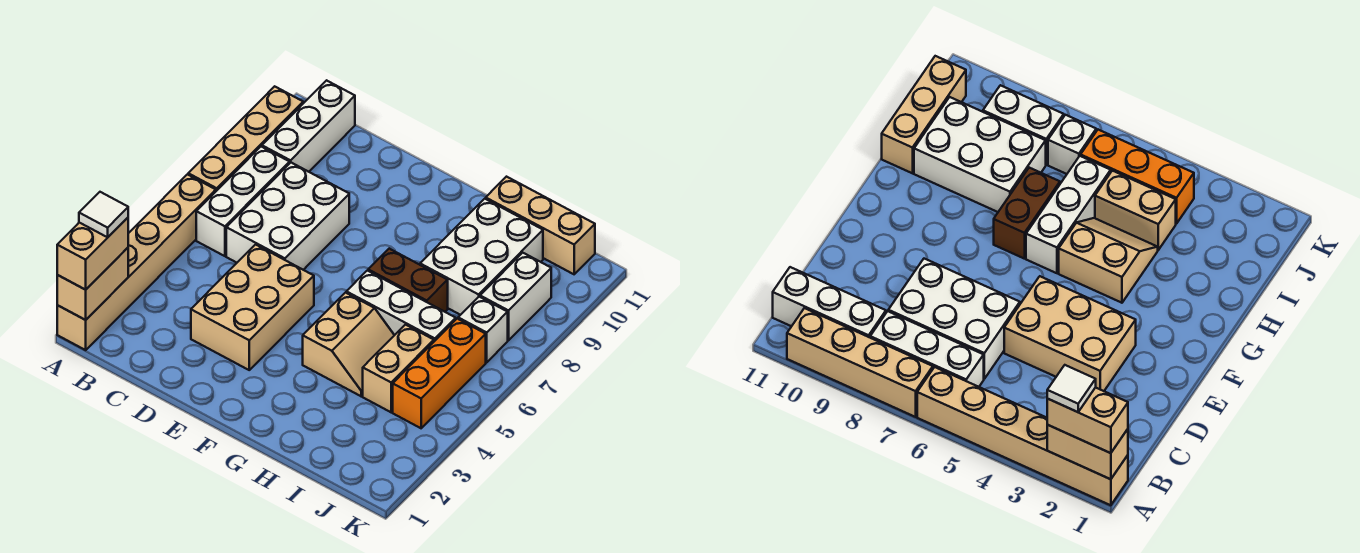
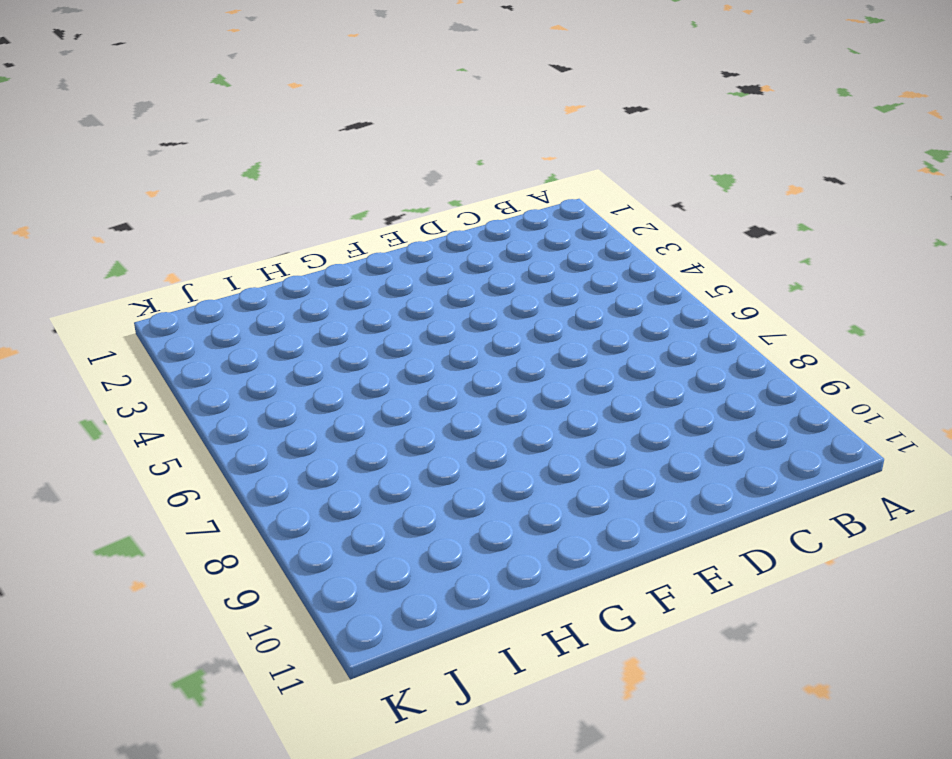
none -> tan 1x6 brick [57,174,216,350]
none -> tan 1x4 brick [188,86,303,191]
none -> white 1x3 brick [196,147,290,256]

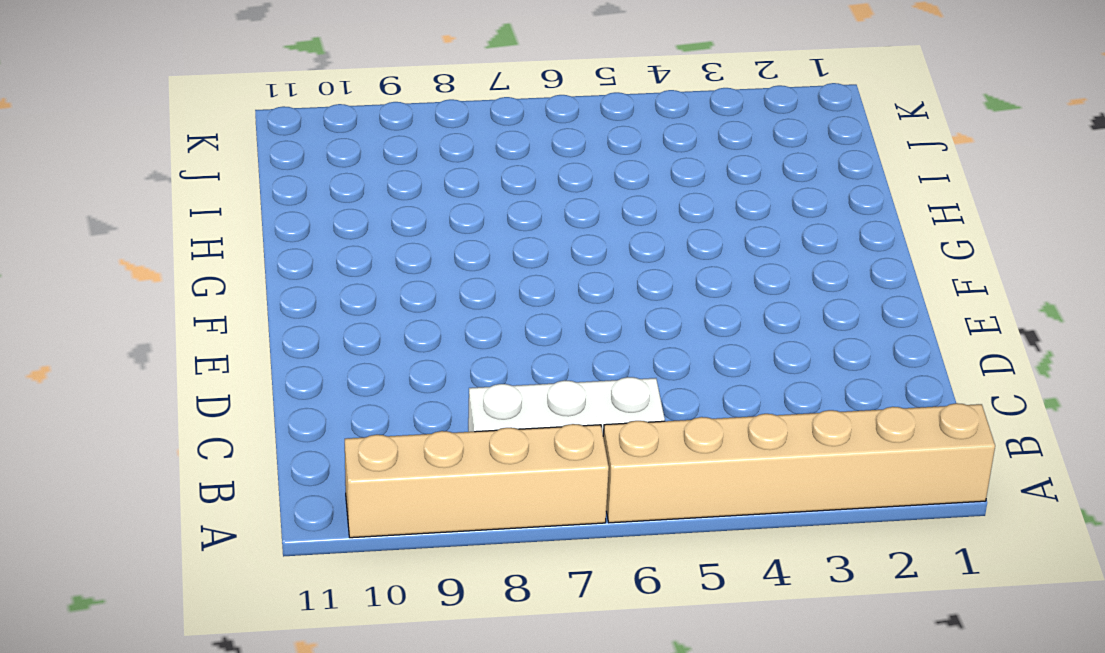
none -> white 1x3 brick [262,80,355,172]
none -> white 2x3 brick [226,163,349,270]
none -> tan 2x3 brick [191,245,314,370]

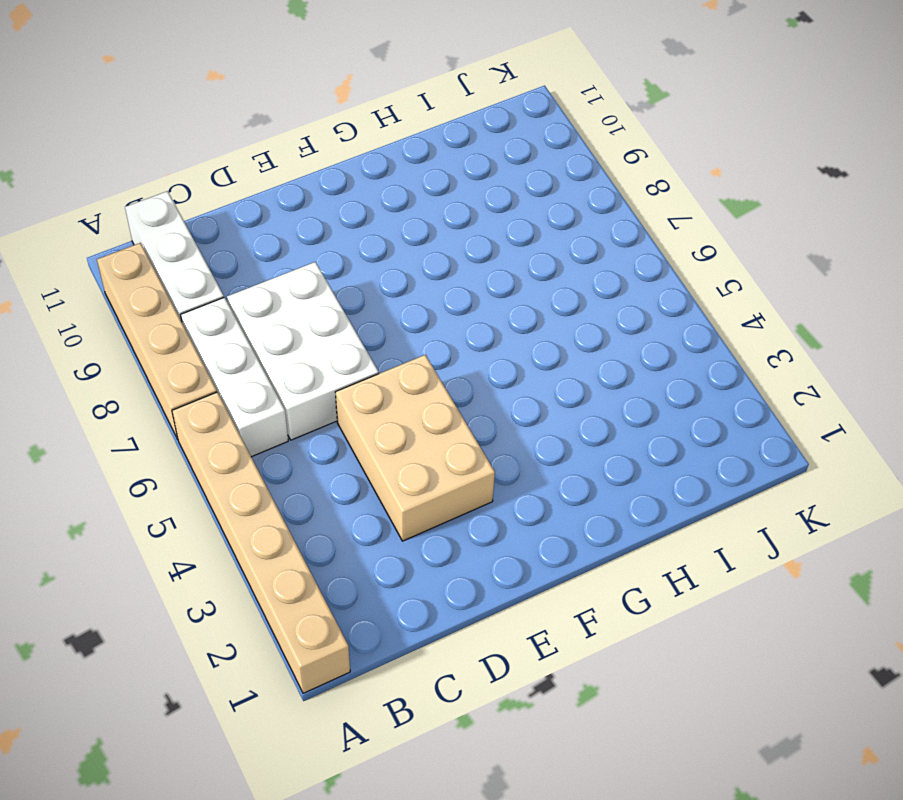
none -> tan 2x2 slope [303,293,394,396]
none -> white 1x3 brick [346,271,456,341]
none -> brown 1x2 brick [368,249,448,312]

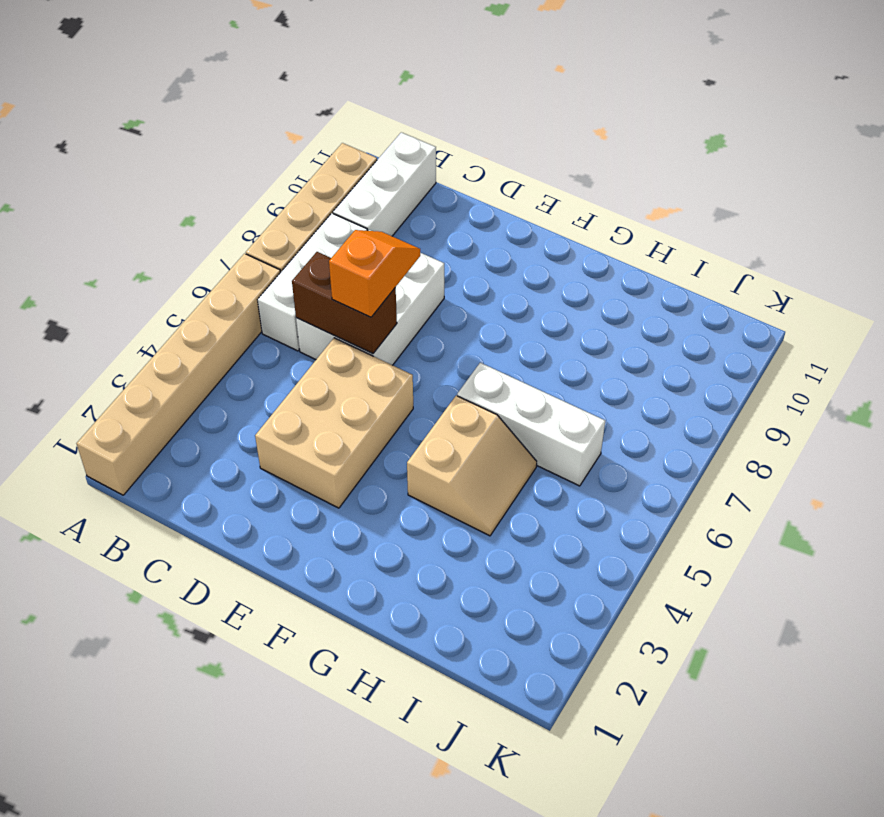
brown 1x2 brick [292,252,397,354] -> brown 1x2 brick moved to [368,249,448,312]
orange 1x2 slope [329,230,420,317] -> none
none -> white 2x3 brick [420,199,543,315]
none -> tan 1x3 brick [486,177,595,274]
none -> tan 1x2 brick [363,325,434,412]

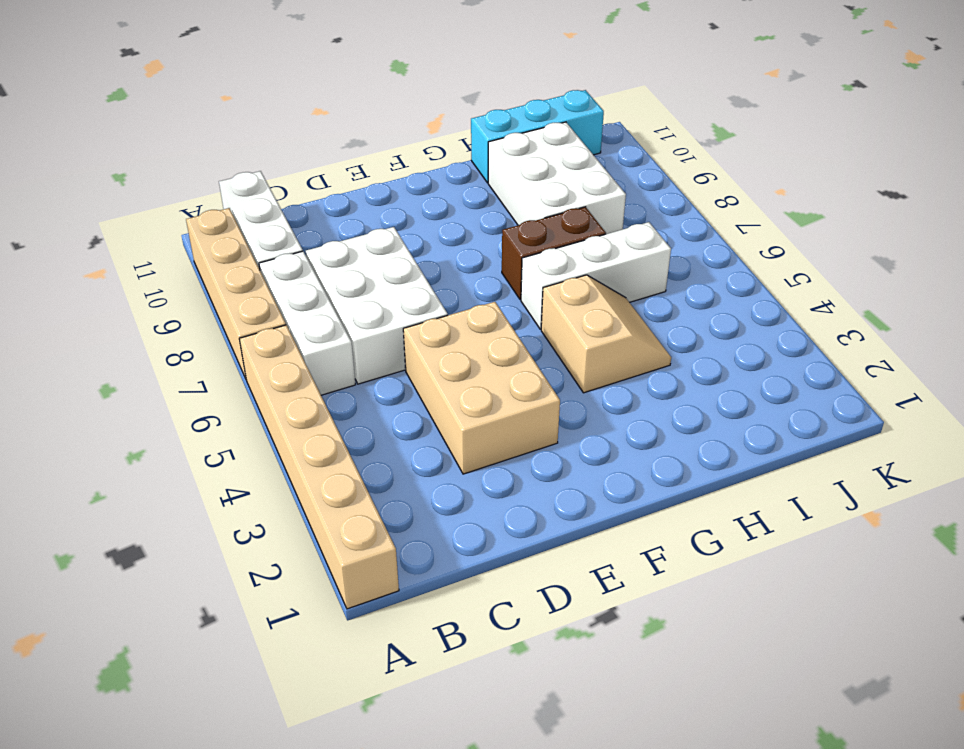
cyan 1x3 brick [471,90,604,183] -> tan 1x3 brick [486,177,595,274]
none -> tan 1x2 brick [363,325,434,412]
none -> orange 1x3 brick [393,319,486,428]
none -> white 1x1 brick [458,297,508,362]

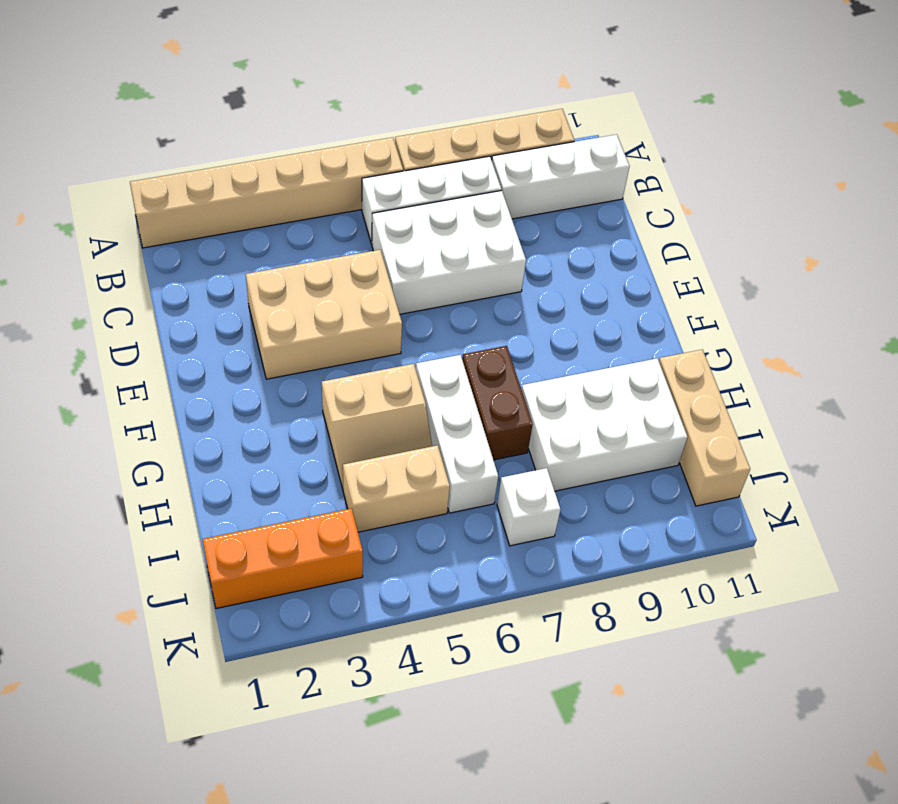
orange 1x3 brick [203,508,363,609] -> orange 1x3 brick moved to [393,319,486,428]
none -> white 1x2 brick [480,253,551,340]
none -> tan 1x2 brick [57,248,128,320]
none -> tan 1x2 brick [57,218,128,290]

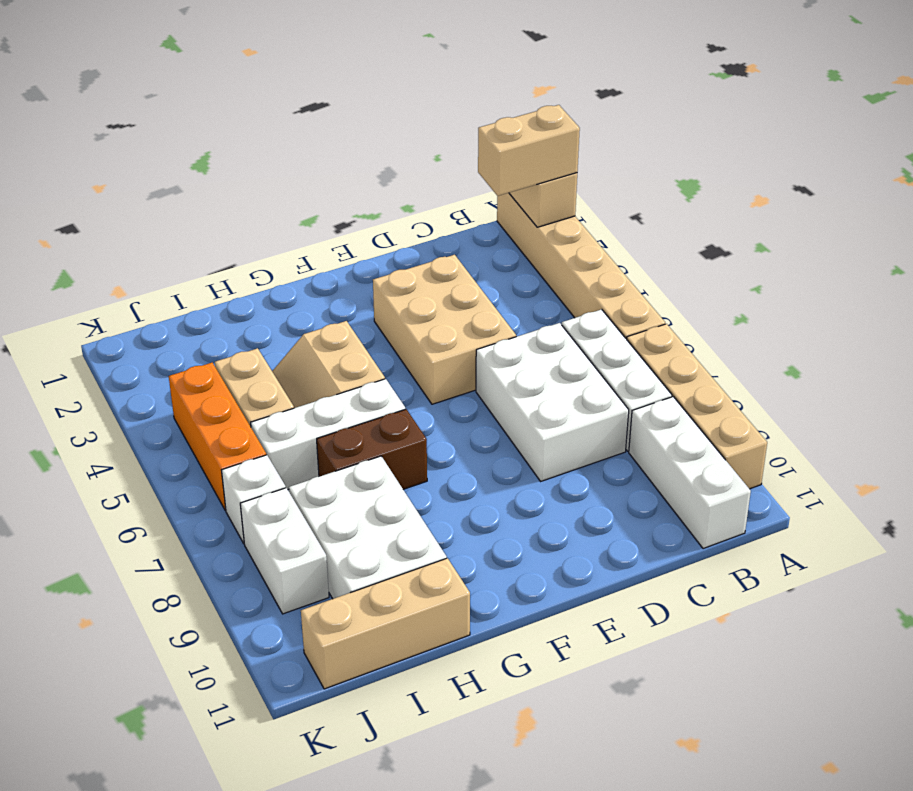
tan 1x2 brick [478,105,580,196] -> tan 1x2 brick turned to [57,218,128,290]
none -> white 1x1 tile [79,192,128,237]

